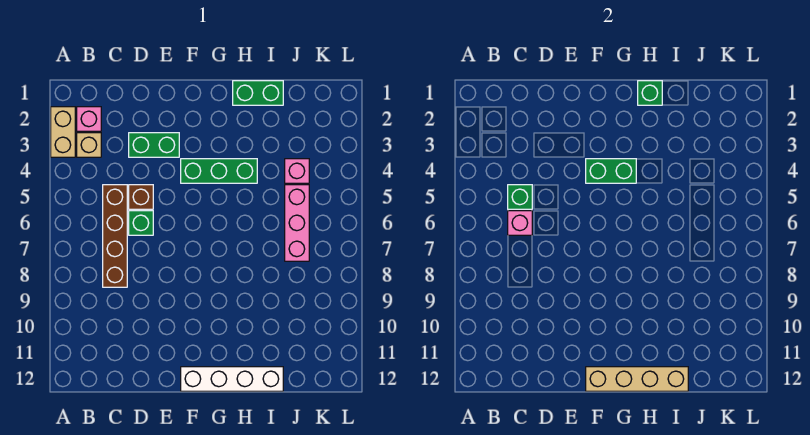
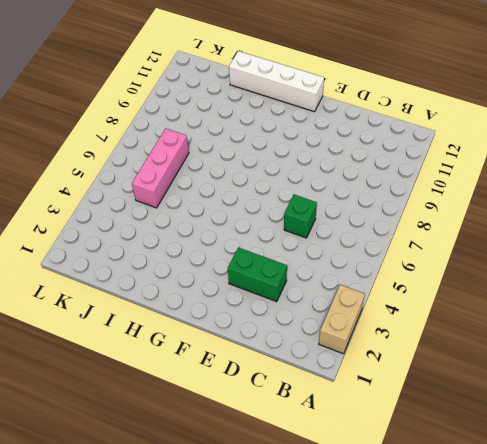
none -> pink 1x1 brick [77,107,101,131]
none -> tan 1x1 brick [77,133,101,157]
none -> brown 1x4 brick [103,185,127,287]

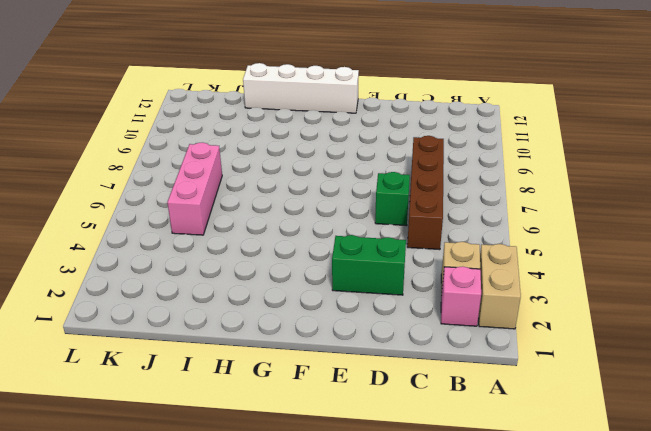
none -> brown 1x1 brick [129,185,153,209]
none -> green 1x3 brick [181,159,257,183]
none -> green 1x2 brick [233,81,283,105]

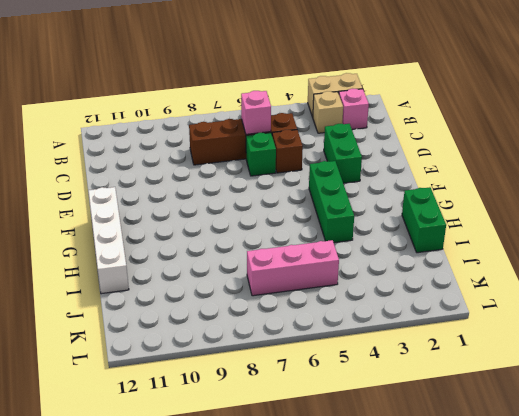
none -> pink 1x1 brick [285,159,309,183]
none -> green 1x1 brick [508,185,532,209]
none -> green 1x2 brick [586,159,636,183]

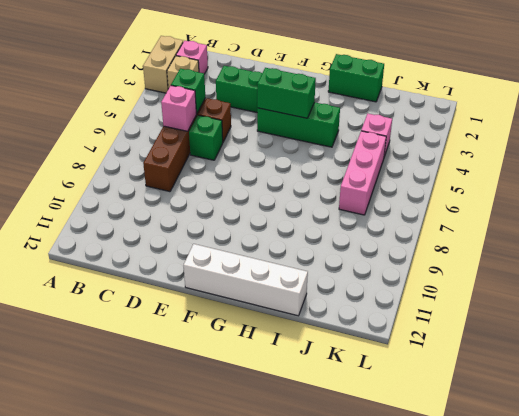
none -> tan 1x4 brick [586,367,688,391]
none -> green 1x1 brick [638,81,662,105]

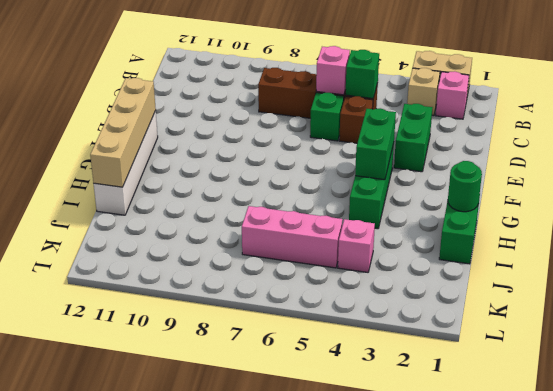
green 1x1 round brick [448,161,482,212] -> green 1x1 brick [638,81,662,105]

